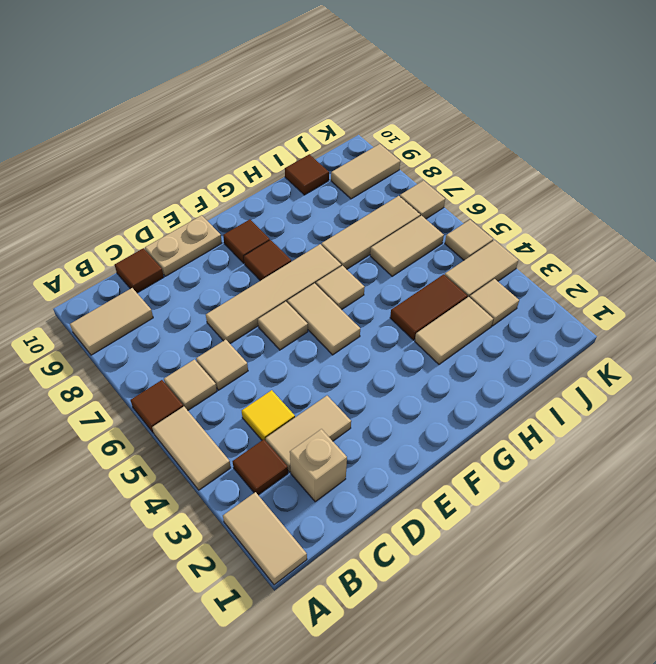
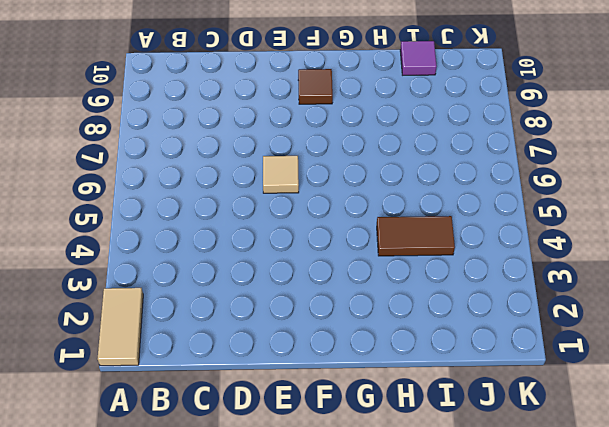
purple 1x1 tile [400,41,437,75] -> brown 1x1 tile [285,154,329,195]
none -> tan 1x2 tile [152,406,231,490]
none -> brown 1x1 tile [131,380,183,433]
none -> tan 1x2 tile [70,288,153,355]

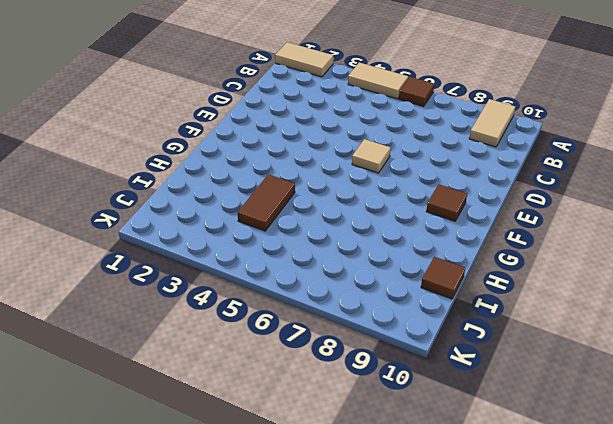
none -> brown 1x1 tile [233,439,288,495]
none -> tan 1x1 tile [164,359,217,410]
none -> tan 1x1 brick [290,429,347,502]

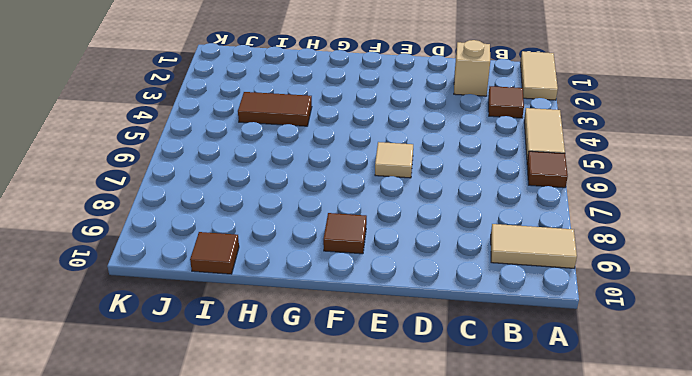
none -> tan 1x1 tile [164,359,217,410]
none -> tan 1x2 tile [266,396,351,472]
none -> yellow 1x1 tile [242,390,295,441]

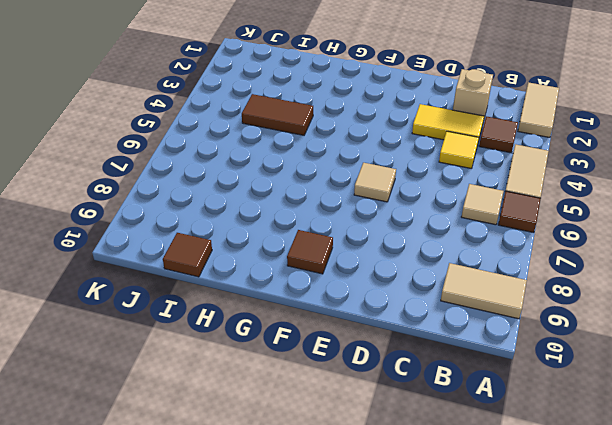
yellow 1x2 tile [412,104,484,141] -> tan 1x2 tile [266,396,351,472]
none -> tan 1x1 tile [196,340,248,390]
none -> brown 1x1 tile [115,248,164,293]
none -> tan 1x4 tile [206,244,341,343]

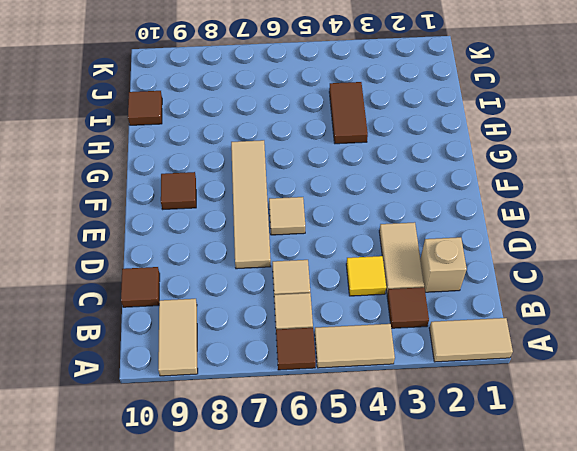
none -> tan 1x2 plate [145,215,222,276]
none -> tan 1x2 tile [287,283,360,355]
none -> brown 1x1 tile [244,240,291,281]

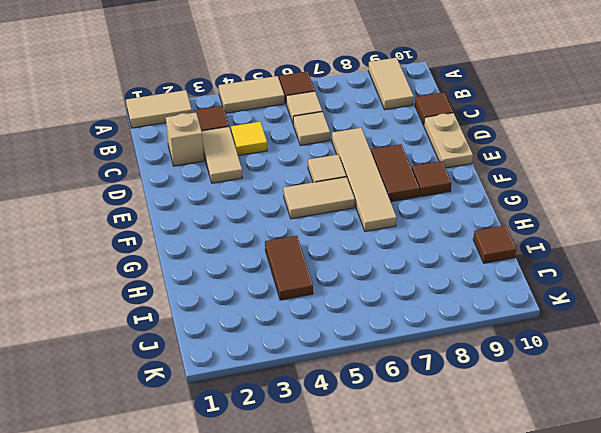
brown 1x2 tile [371,144,420,202] -> brown 1x1 tile [244,240,291,281]
none -> tan 1x1 tile [316,265,365,310]
none -> tan 1x2 tile [415,297,493,364]
none -> tan 1x3 tile [321,196,420,269]

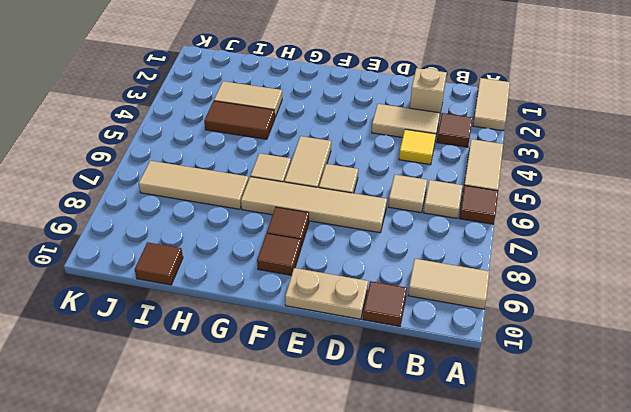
none -> tan 1x2 tile [370,215,444,276]
none -> tan 1x1 tile [470,279,519,326]
none -> tan 1x2 tile [445,240,518,298]

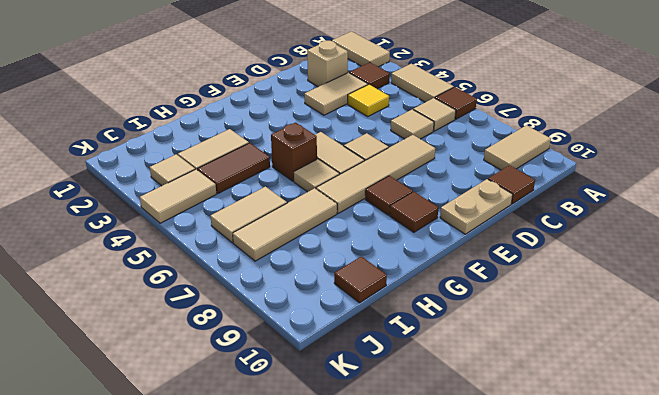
brown 1x1 brick [271,122,317,181] -> none
none -> tan 1x2 tile [331,144,400,199]
none -> tan 1x1 tile [445,220,493,260]
none -> tan 1x1 tile [400,181,445,219]

